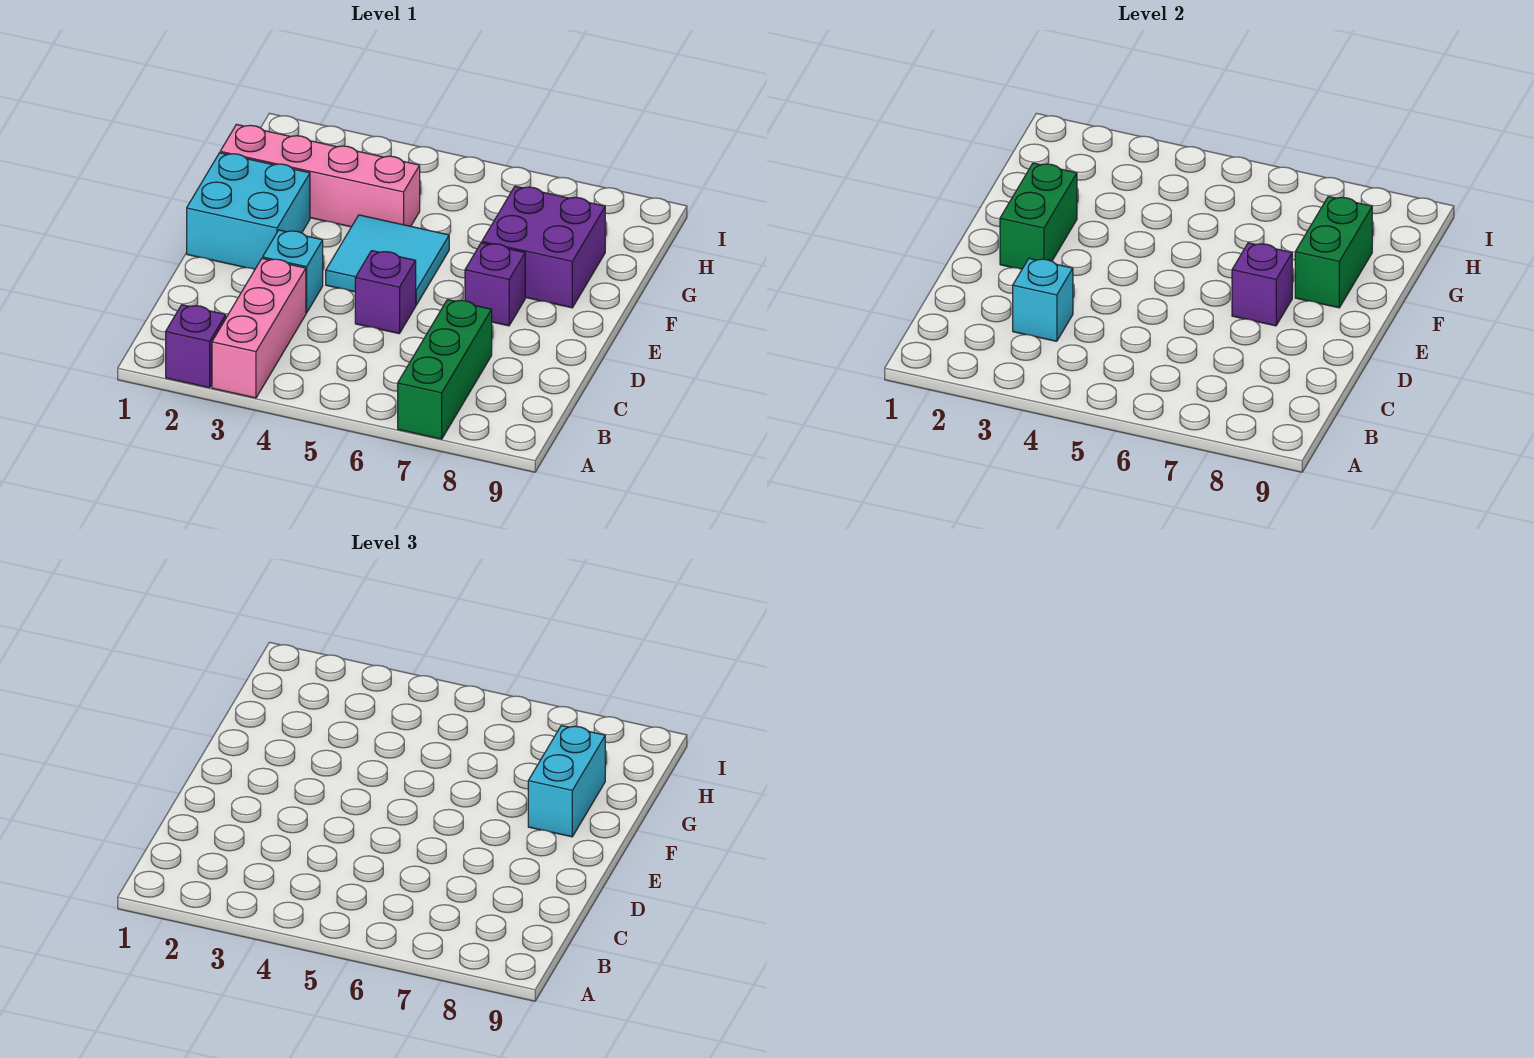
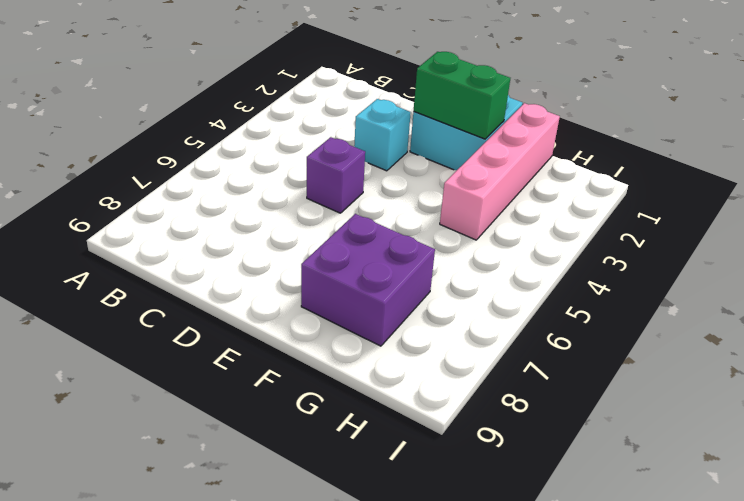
none -> purple 1x1 brick [166,305,226,388]
none -> pink 1x3 brick [212,258,306,398]
none -> green 1x3 brick [398,299,492,439]

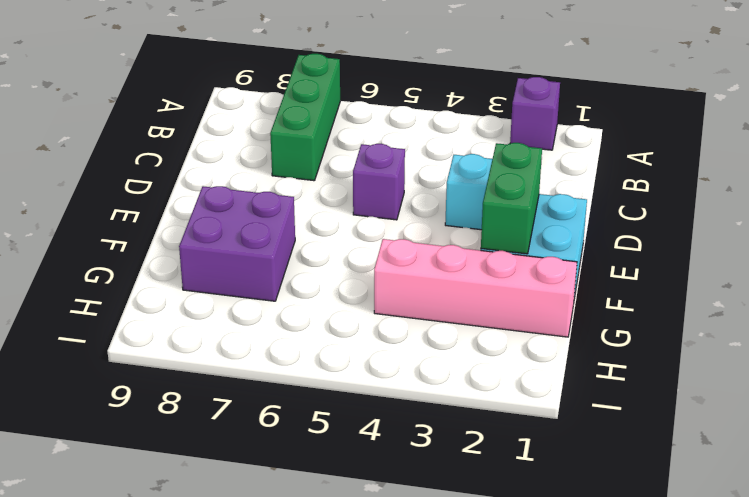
none -> pink 1x3 brick [212,258,306,398]
none -> cyan 2x2 tile [326,215,449,305]
none -> purple 1x1 brick [465,243,525,326]

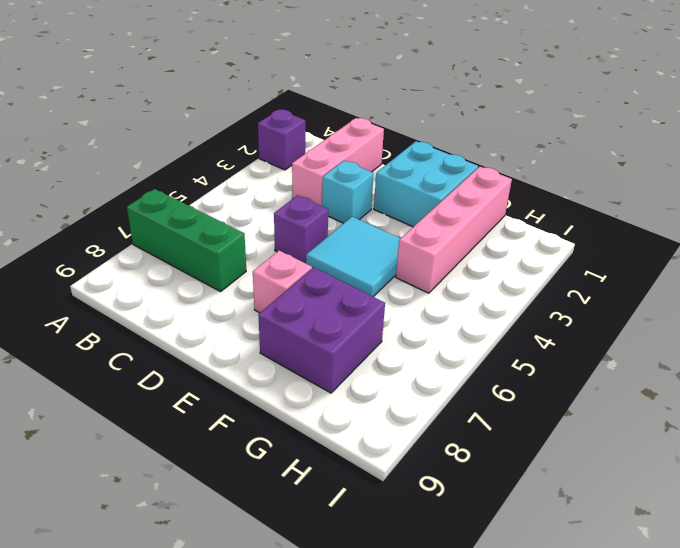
pink 1x3 brick [292,118,384,206] -> pink 1x3 brick turned to [212,258,306,398]
pink 1x1 brick [253,251,312,313] -> purple 1x1 brick [465,243,525,326]
none -> cyan 1x1 brick [1013,258,1073,341]
none -> green 1x2 brick [1000,163,1077,269]
none -> purple 1x1 brick [1232,243,1292,326]

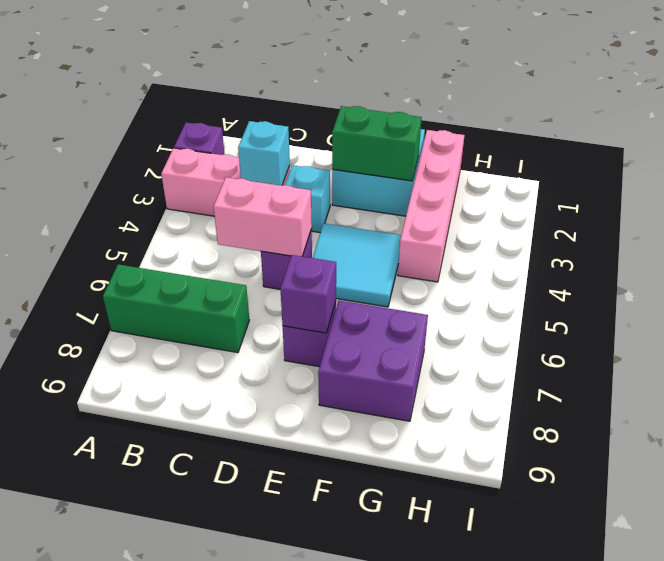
pink 1x2 brick [214,177,312,256] -> none
none -> green 1x2 brick [1295,196,1372,308]
none -> cyan 1x2 brick [528,725,605,837]

